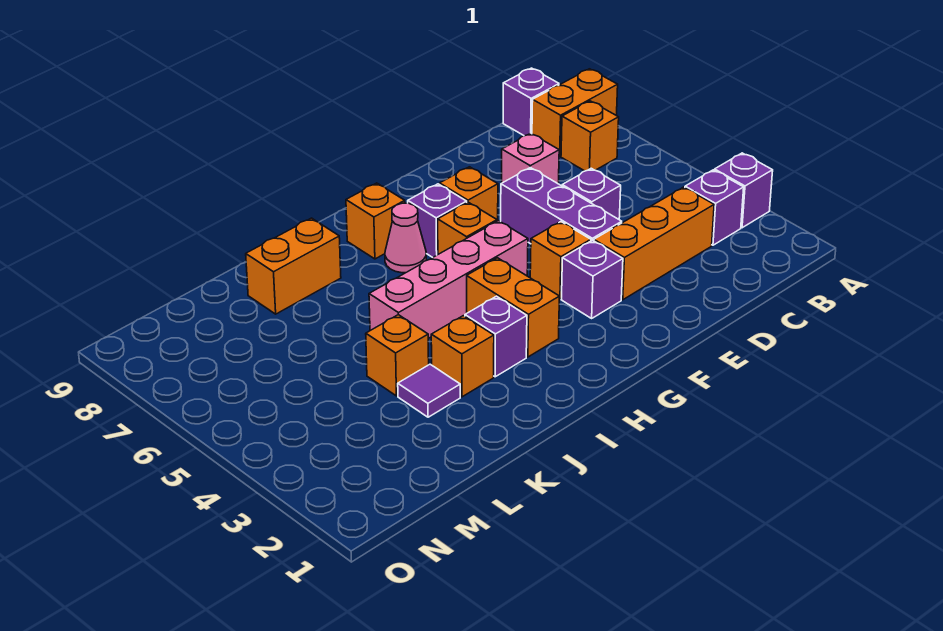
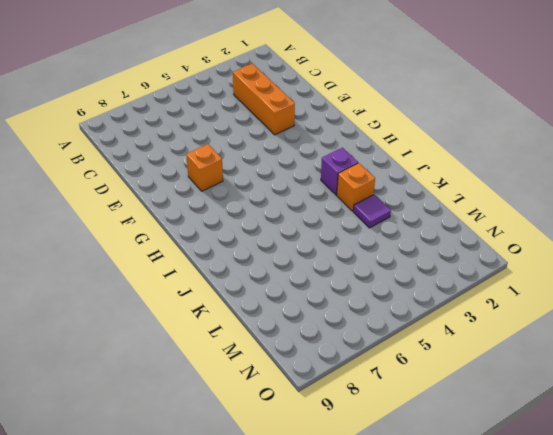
none -> purple 1x1 brick [714,153,773,228]
none -> orange 1x2 brick [532,69,618,156]
none -> purple 1x1 brick [685,170,744,245]

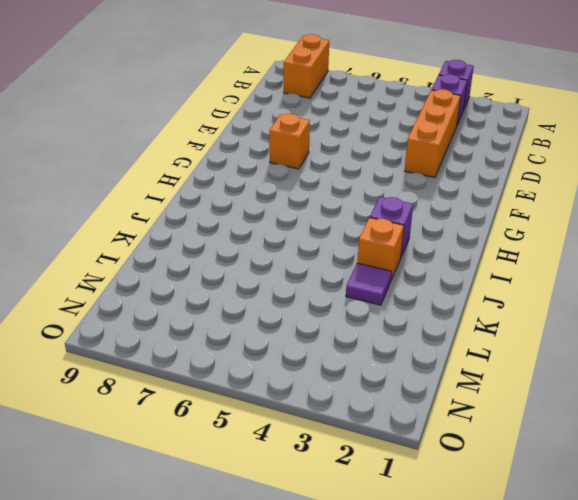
none -> orange 1x1 brick [561,101,619,171]
none -> purple 1x1 brick [503,68,559,136]
none -> purple 1x1 brick [562,168,621,219]

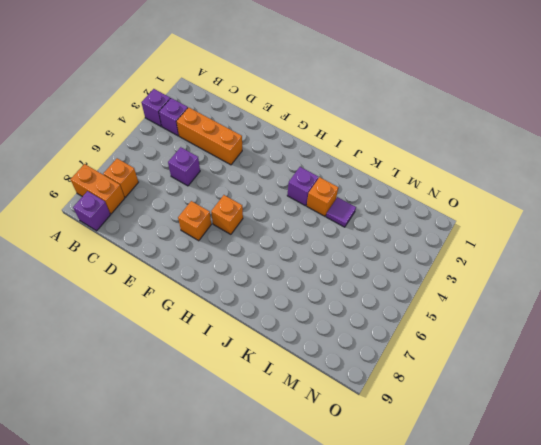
none -> pink 1x1 brick [502,133,559,184]
none -> purple 1x3 brick [501,168,622,244]
none -> purple 1x1 brick [561,240,623,318]

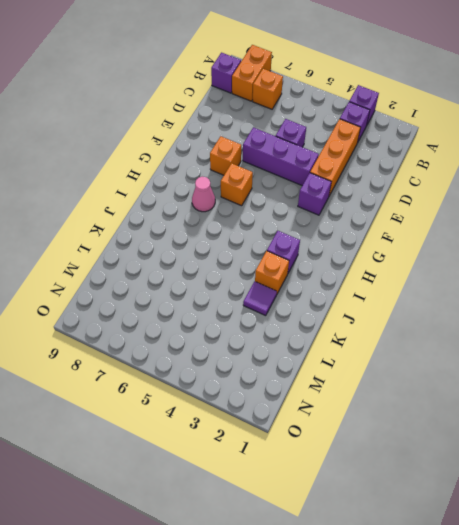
none -> pink 1x1 brick [502,133,559,184]
none -> orange 1x1 brick [530,222,591,299]
none -> pink 1x4 brick [369,221,528,338]

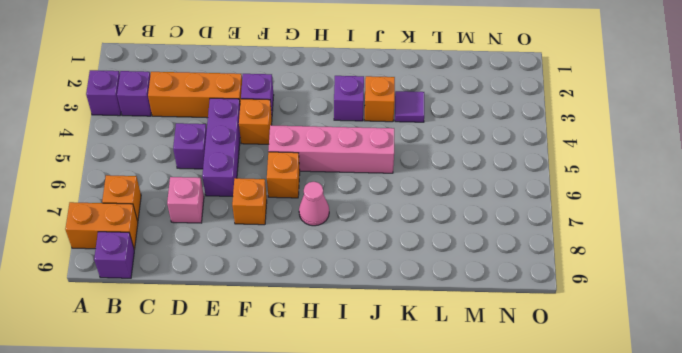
none -> purple 1x1 brick [408,184,467,258]
none -> orange 1x2 brick [467,258,560,357]
none -> orange 1x1 brick [346,183,405,259]

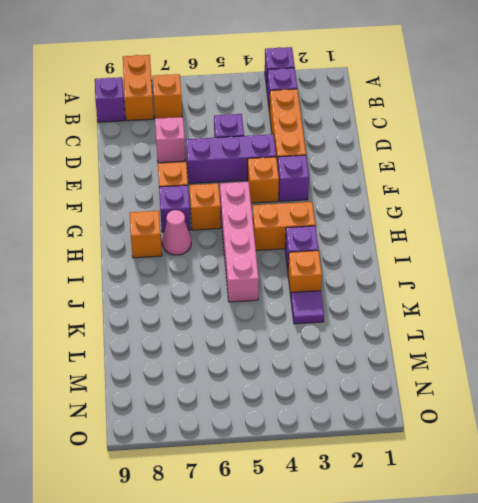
none -> orange 1x2 brick [246,218,341,314]
none -> orange 1x1 brick [366,315,429,396]

